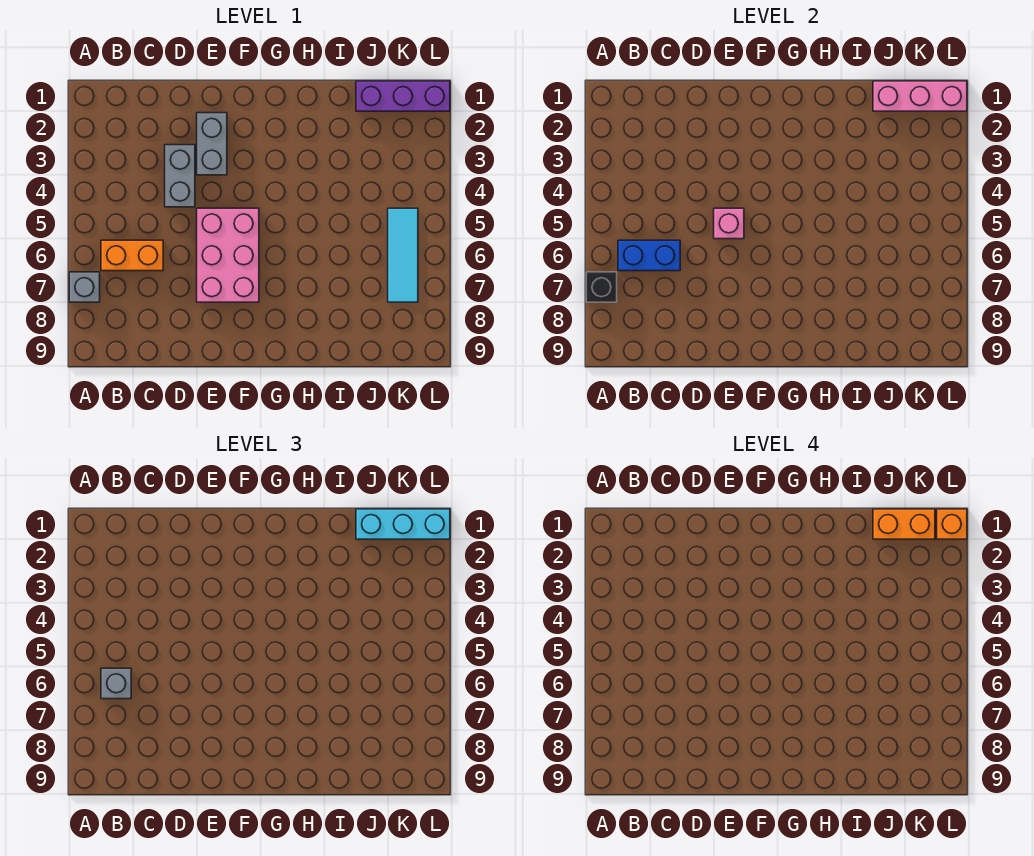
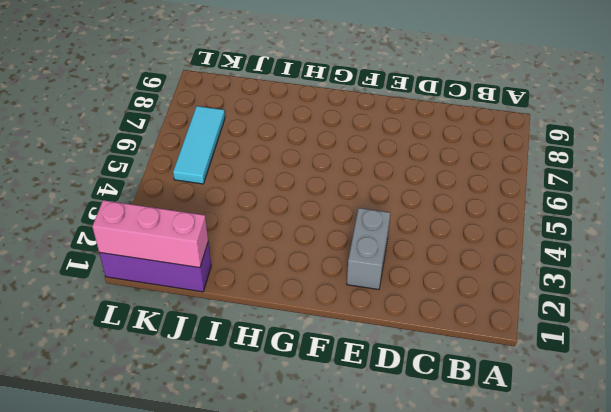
none -> grey 1x1 brick [69,272,100,302]
none -> orange 1x2 brick [101,240,163,271]
none -> grey 1x2 brick [165,145,195,207]

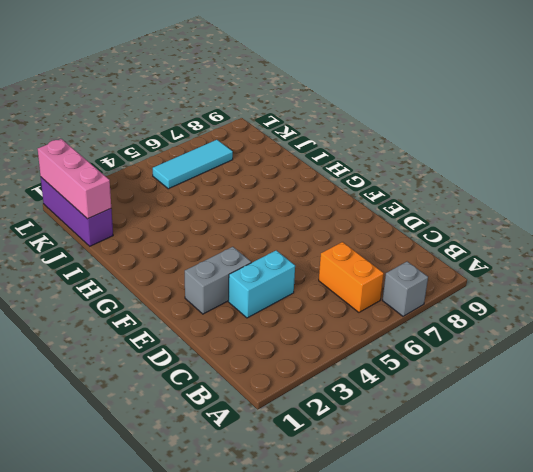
cyan 1x2 brick [228,250,295,318] -> grey 1x2 brick [165,145,195,207]
none -> pink 2x3 brick [197,208,259,302]
none -> black 1x1 brick [586,272,617,302]
none -> blue 1x2 brick [618,240,680,271]

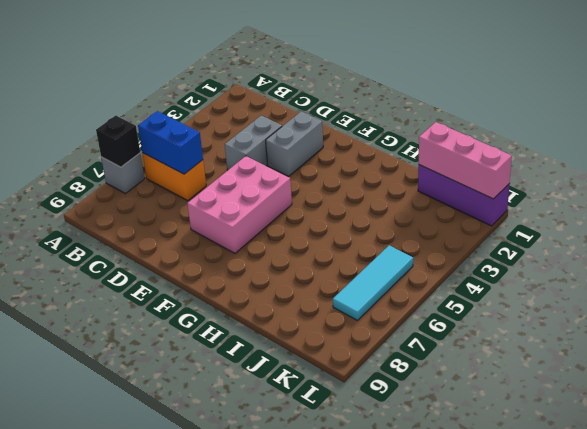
none -> pink 1x1 brick [714,208,744,239]
none -> grey 1x1 brick [101,668,131,699]
none -> cyan 1x3 brick [356,509,450,539]

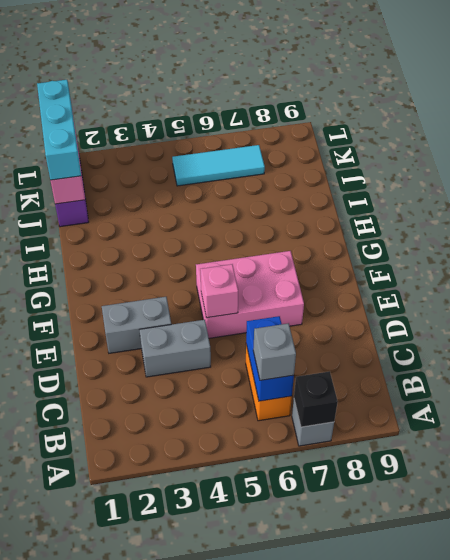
none -> orange 1x2 brick [873,509,935,539]
none -> orange 1x1 brick [937,509,967,539]

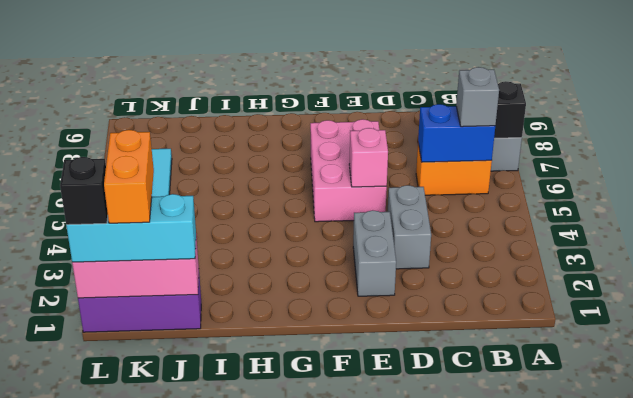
orange 1x2 brick [104,130,154,223] -> orange 1x2 brick turned to [873,509,935,539]
black 1x1 brick [60,157,108,225] -> orange 1x1 brick [937,509,967,539]

